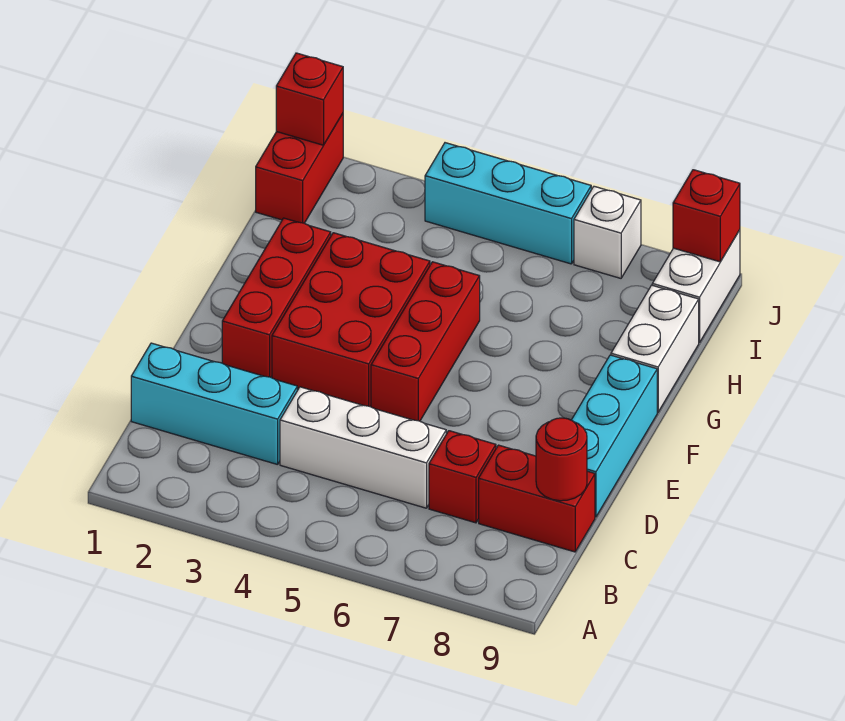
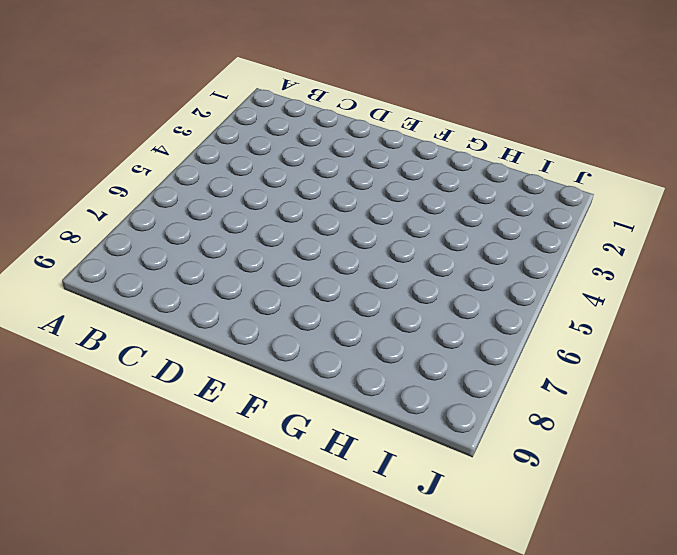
none -> cyan 1x3 brick [131,343,297,465]
none -> white 1x3 brick [280,387,446,508]
none -> red 1x1 brick [429,431,496,523]

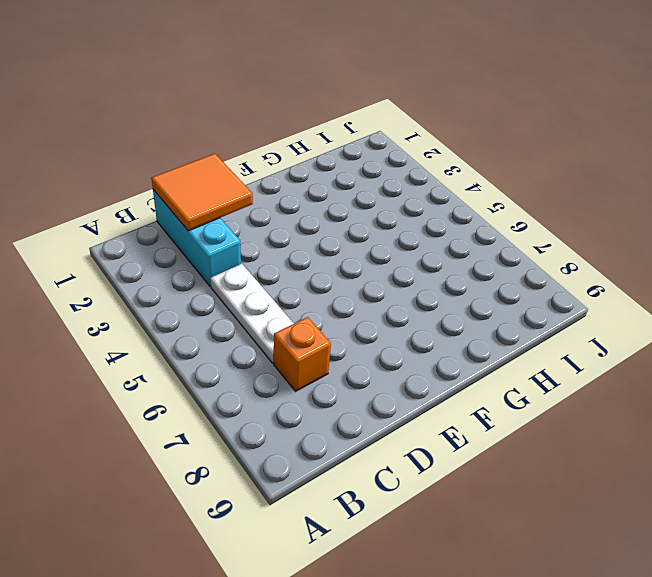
orange 2x2 tile [151,154,253,231] -> none
white 1x3 plate [210,264,294,363] -> white 1x3 brick [280,387,446,508]
orange 1x1 brick [274,317,331,391] -> red 1x1 brick [429,431,496,523]
none -> red 1x2 brick [479,445,595,552]
none -> cyan 1x3 brick [572,355,657,517]
none -> red 1x3 brick [222,218,331,377]

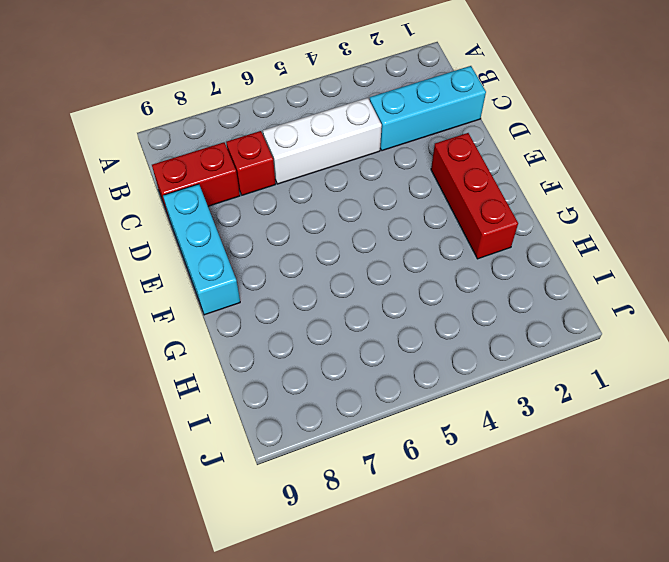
none -> red 2x3 brick [272,233,430,406]
none -> red 1x3 brick [371,262,480,421]
none -> white 1x2 brick [611,285,699,412]

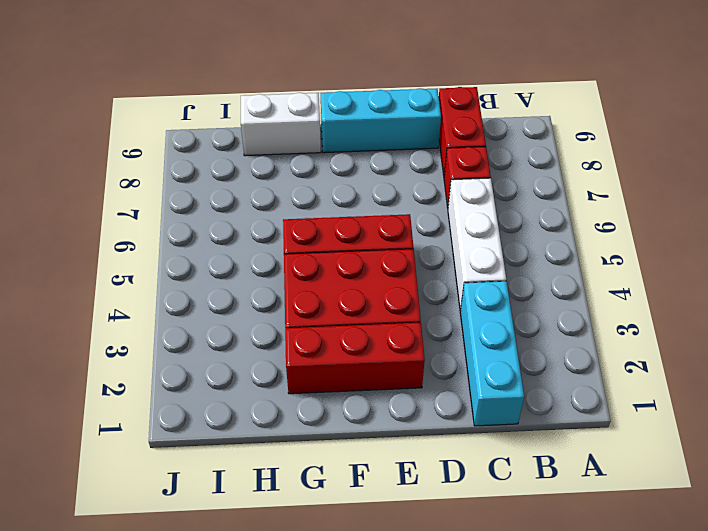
none -> red 1x2 brick [256,114,343,223]
none -> white 1x2 brick [652,230,740,343]
none -> cyan 1x3 brick [425,143,591,264]

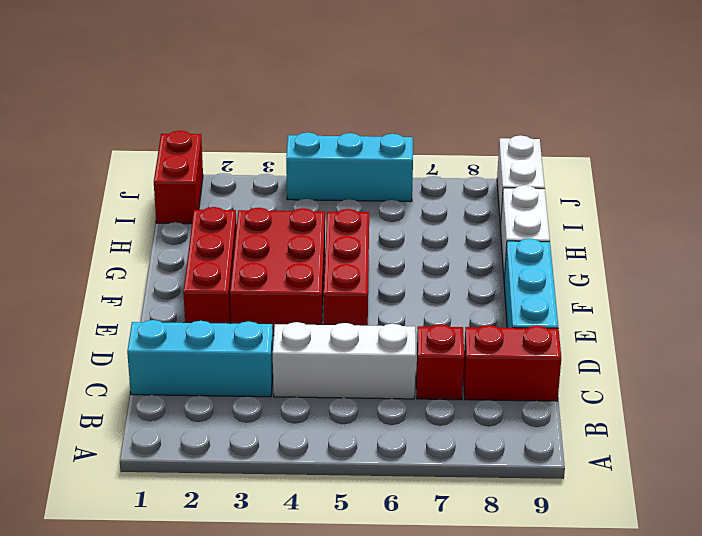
none -> white 1x1 brick [574,186,641,278]
none -> red 1x1 round brick [536,418,587,501]
none -> red 1x1 brick [276,53,343,145]

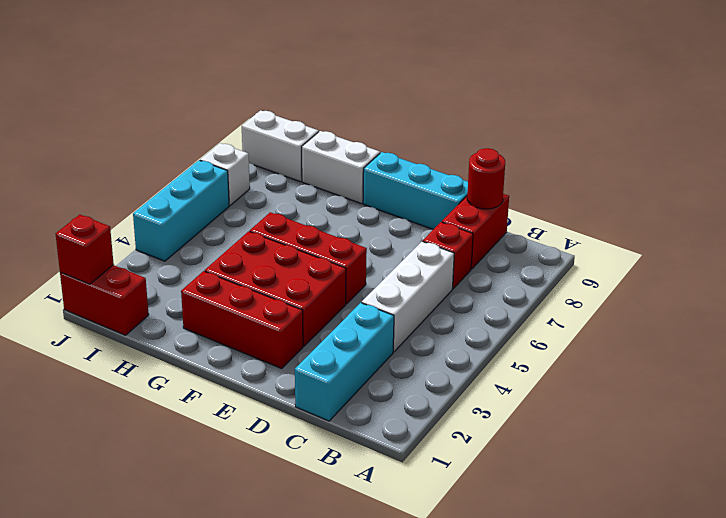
none -> red 1x1 brick [673,170,740,262]

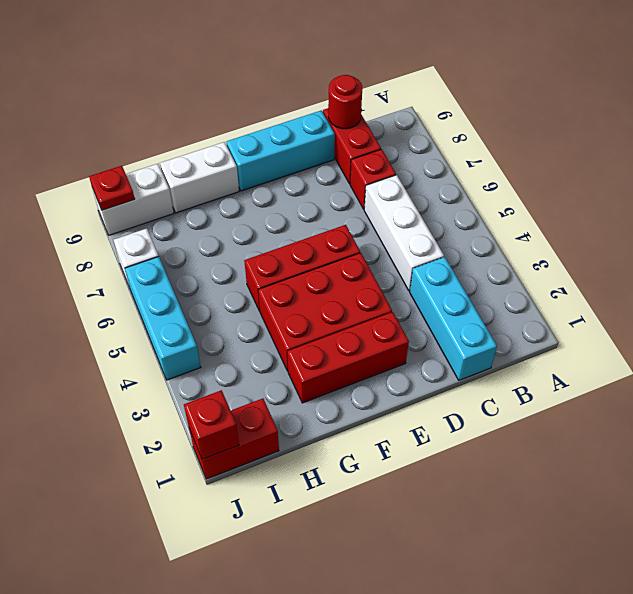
red 1x1 plate [89,166,135,210] -> red 1x1 brick [673,170,740,262]

